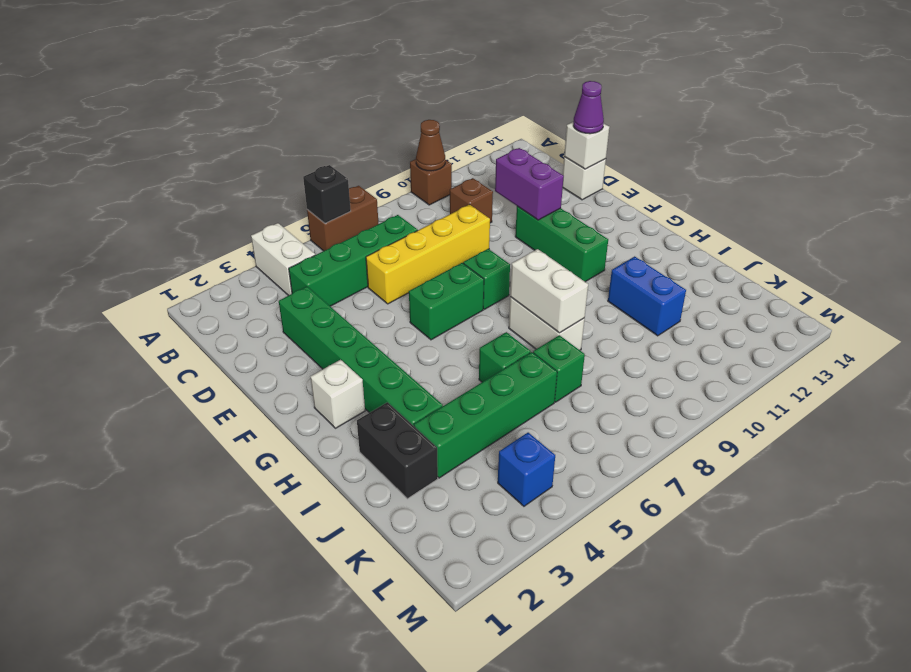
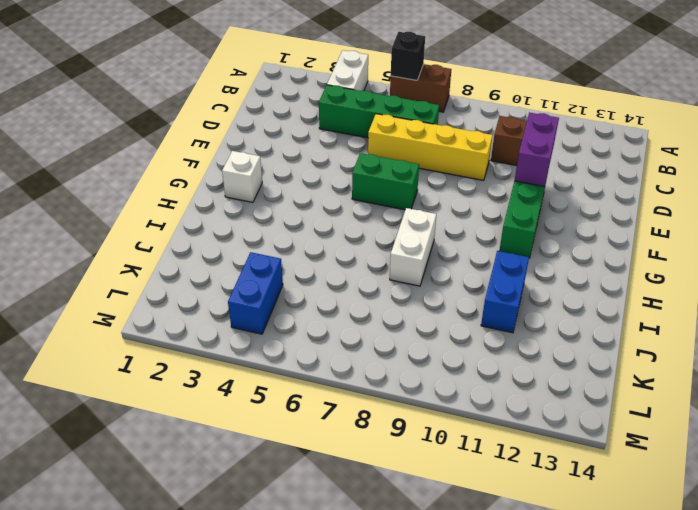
blue 1x2 brick [228,252,283,334] -> blue 1x1 brick [498,433,555,506]
none -> brown 1x1 brick [410,159,452,205]
none -> green 1x6 brick [279,287,443,426]
none -> white 1x1 brick [563,157,606,200]

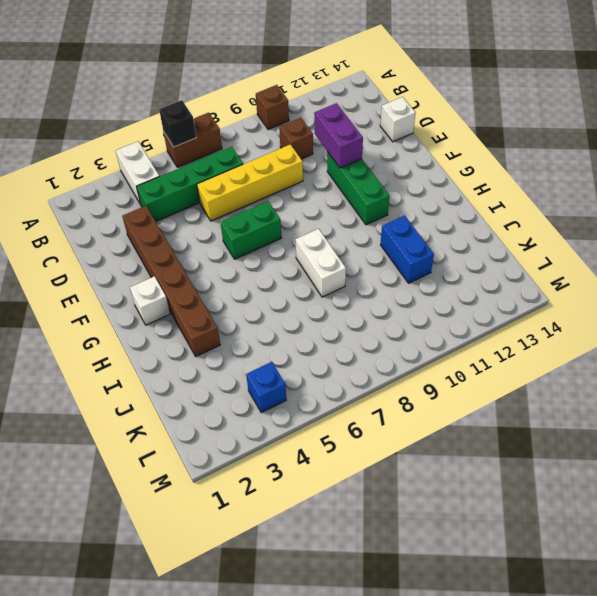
brown 1x6 brick [122,206,220,356] -> green 1x6 brick [279,287,443,426]
none -> green 1x1 brick [463,249,510,309]
none -> black 1x2 brick [357,402,438,499]
none -> green 1x1 brick [479,332,531,382]

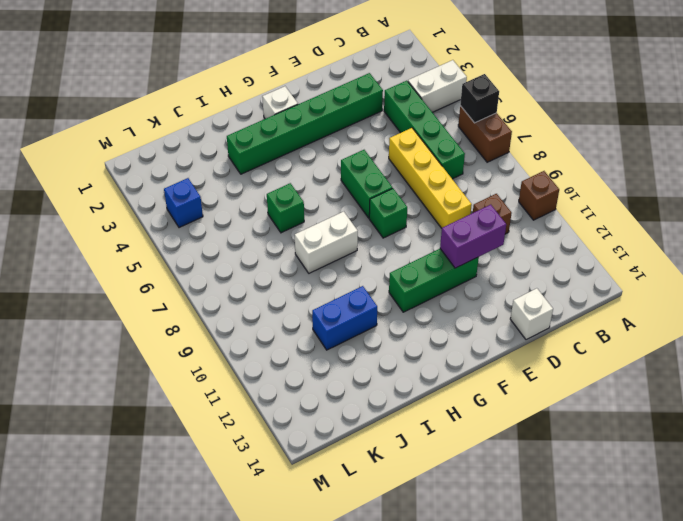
none -> black 1x2 brick [357,402,438,499]
none -> green 1x4 brick [414,352,557,478]
none -> green 1x1 brick [533,335,585,402]

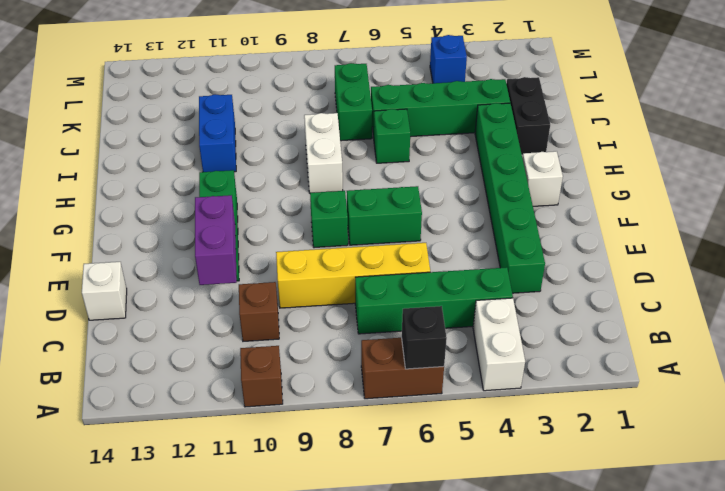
green 1x2 brick [335,63,372,141] -> green 1x1 brick [533,335,585,402]
none -> brown 1x1 cone [416,120,445,171]
none -> white 1x1 brick [564,122,609,169]
none -> white 1x2 brick [510,249,588,333]

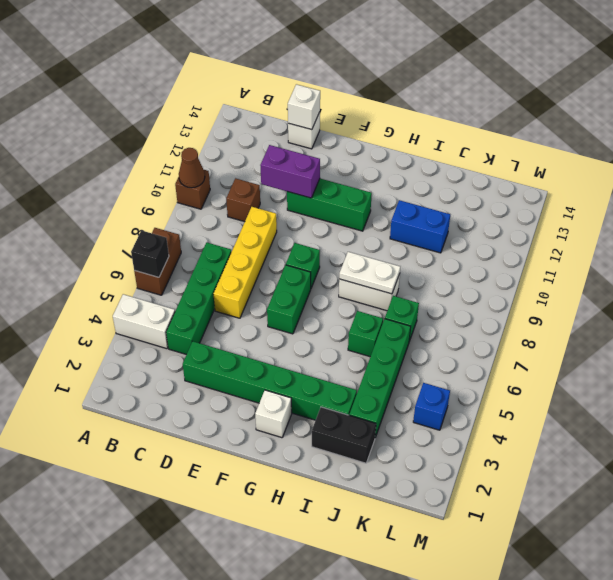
white 1x2 plate [339,252,400,294] -> white 1x2 brick [510,249,588,333]
none -> purple 1x1 cone [573,81,604,134]

